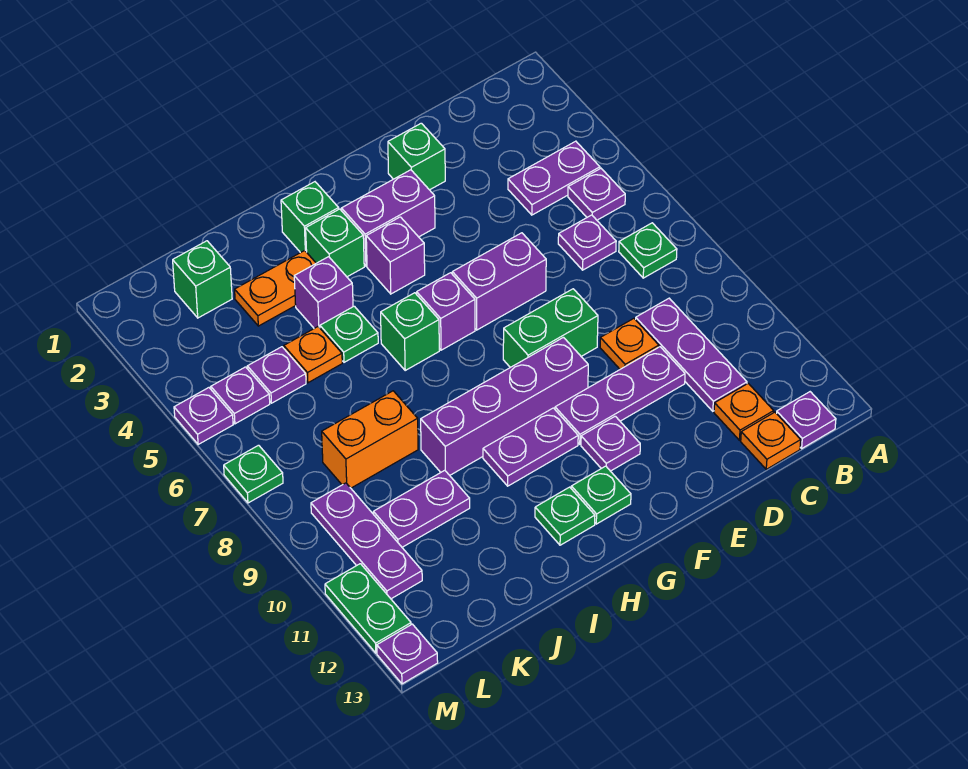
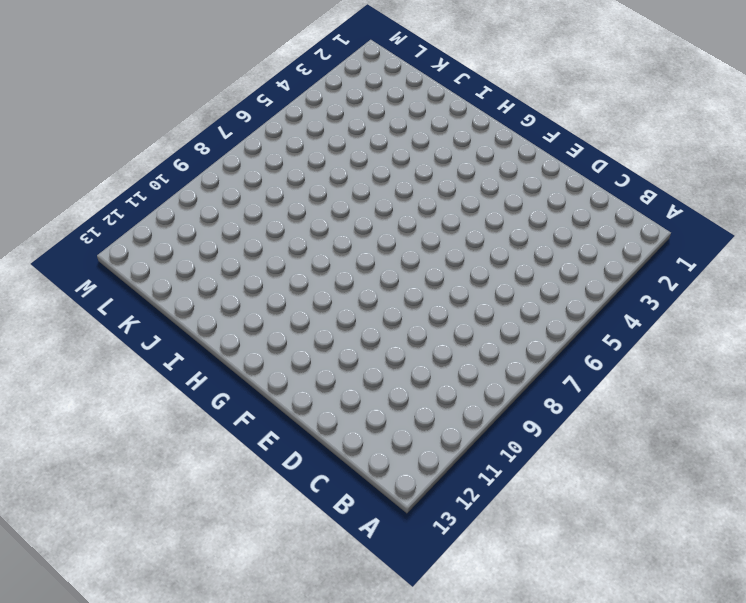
none -> purple 1x2 plate [508,141,600,215]
none -> purple 1x1 plate [568,169,625,220]
none -> green 1x1 plate [619,223,677,278]
none -> purple 1x1 plate [777,392,836,448]

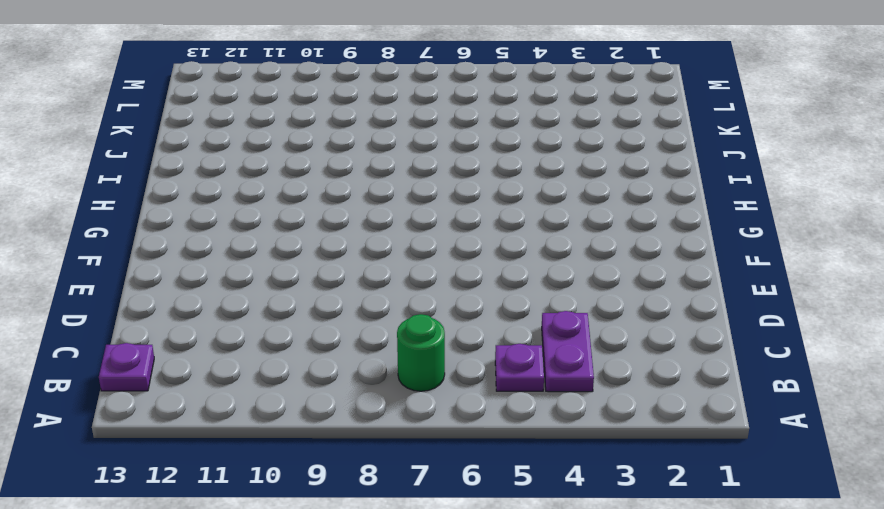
green 1x1 round brick [397,314,445,391] -> green 1x1 plate [619,223,677,278]
none -> purple 1x1 plate [558,215,616,270]
none -> purple 1x3 plate [636,298,747,411]
none -> orange 1x1 plate [714,383,774,440]
none -> orange 1x1 plate [741,412,801,469]

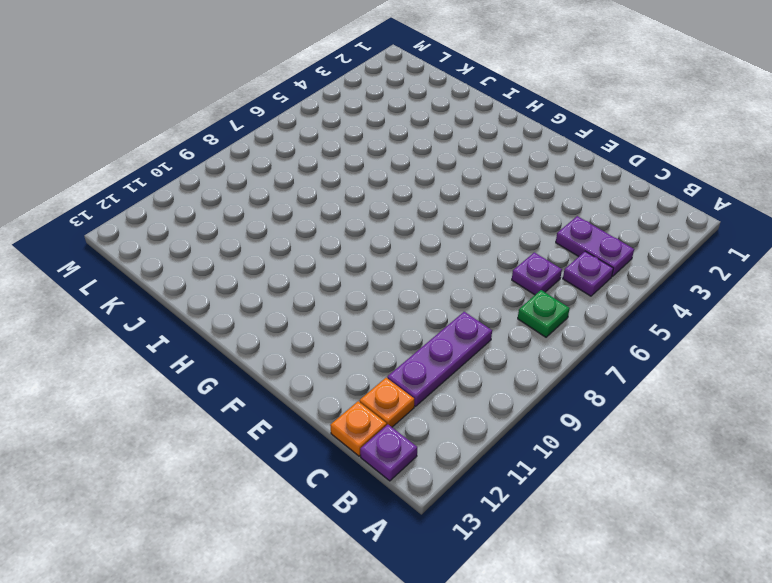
none -> orange 1x1 plate [600,319,659,369]
none -> purple 1x3 plate [555,347,685,444]
none -> green 1x1 brick [388,123,445,190]
none -> purple 1x2 brick [452,233,546,330]

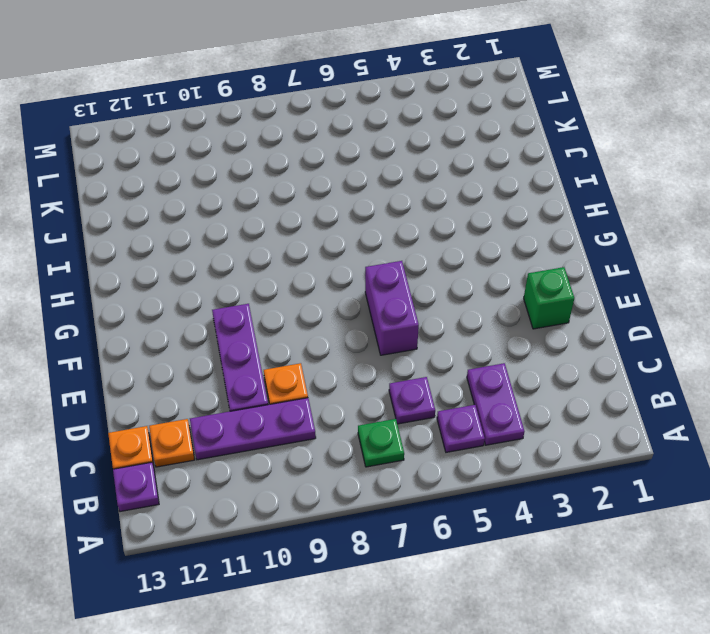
none -> green 1x2 brick [503,289,598,367]
none -> purple 1x2 brick [341,170,435,266]
none -> purple 1x4 brick [421,337,588,475]
none -> purple 1x1 plate [581,416,640,471]

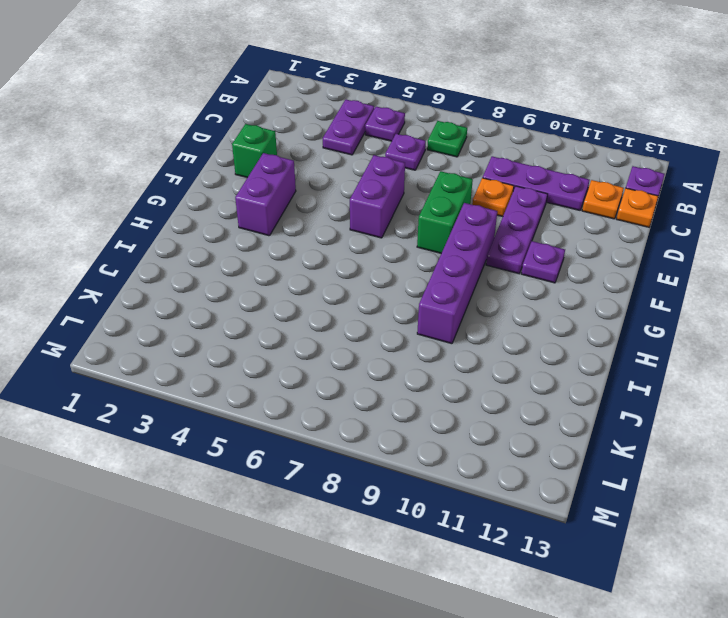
none -> purple 1x1 brick [366,217,425,294]
none -> purple 1x1 brick [417,273,475,350]
none -> purple 1x2 plate [483,408,578,486]
none -> green 1x1 plate [571,466,631,524]

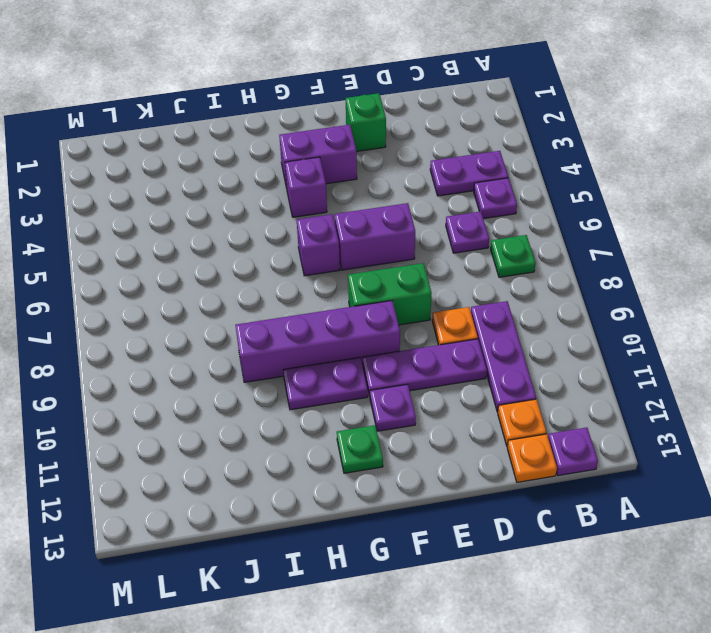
none -> green 1x1 brick [281,182,339,253]
none -> green 1x1 brick [306,209,364,277]
none -> green 1x1 brick [381,293,439,370]
none -> green 1x1 plate [535,487,595,545]

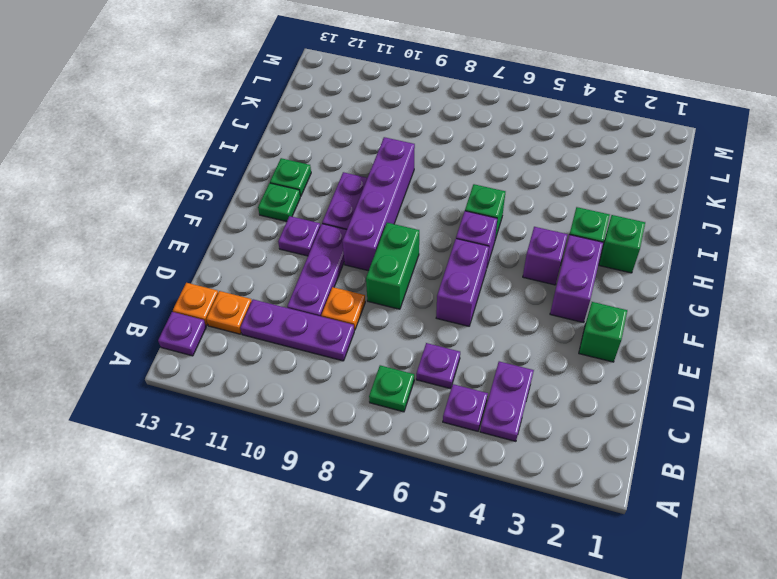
none -> orange 1x2 plate [235,250,316,326]
none -> purple 1x1 brick [294,257,353,328]
none -> green 1x1 plate [320,306,378,362]
none -> orange 1x1 plate [284,327,342,383]

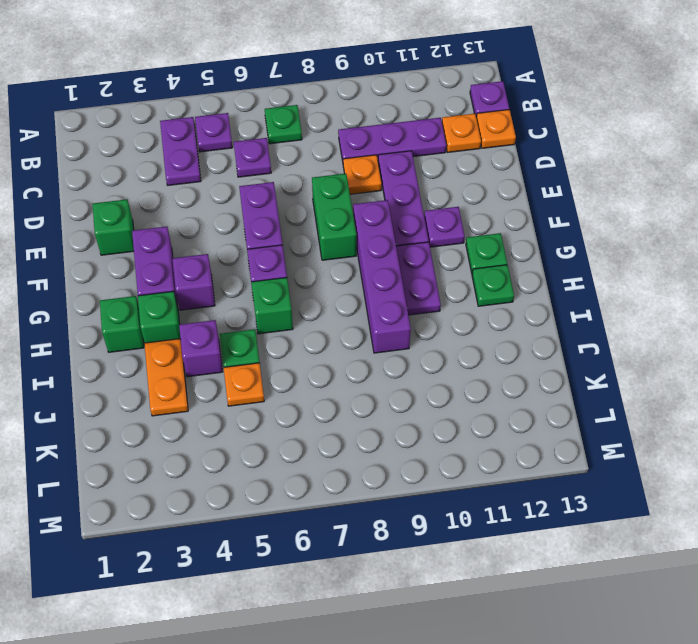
none -> orange 1x2 brick [322,391,418,488]
none -> purple 1x2 plate [373,470,470,547]
none -> green 1x1 brick [173,241,232,318]
none -> purple 1x1 plate [247,347,306,403]

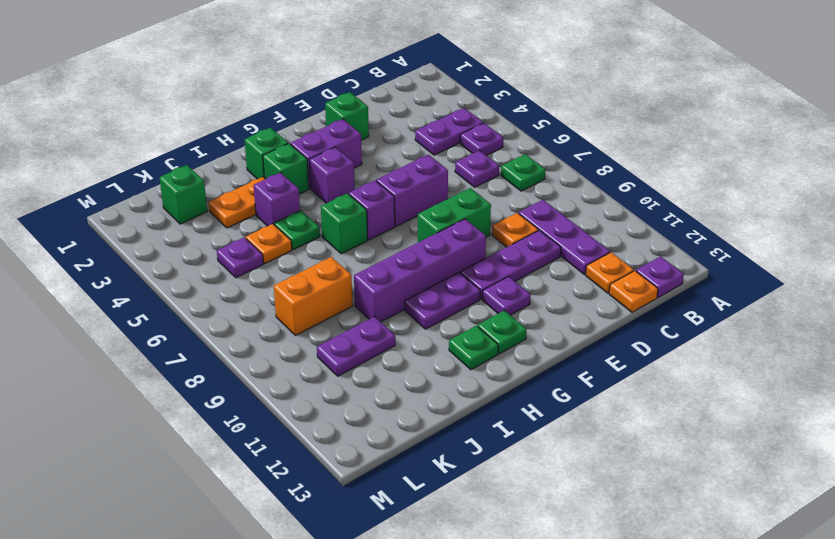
none -> purple 1x1 plate [211,367,270,424]
none -> purple 1x3 plate [311,483,422,599]
none -> purple 1x1 plate [174,388,233,444]
none -> green 1x1 plate [224,445,283,503]

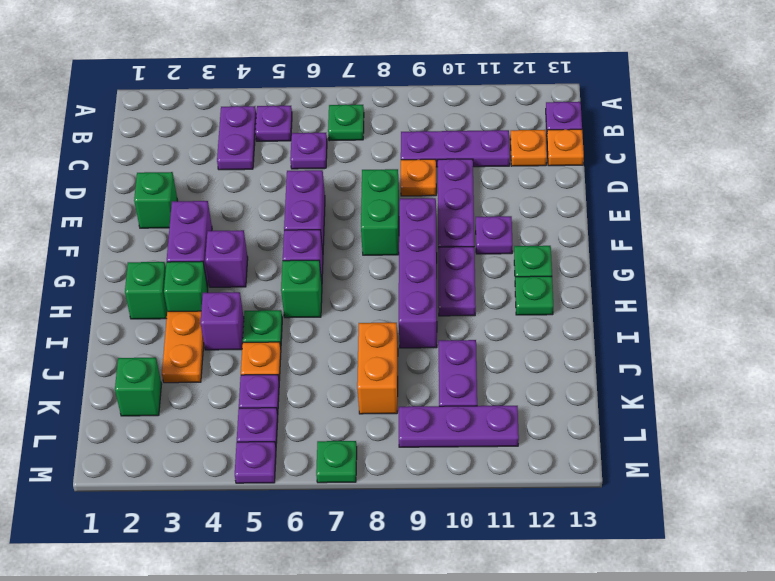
none -> green 1x2 plate [325,564,411,653]
none -> purple 1x1 plate [377,624,438,684]

